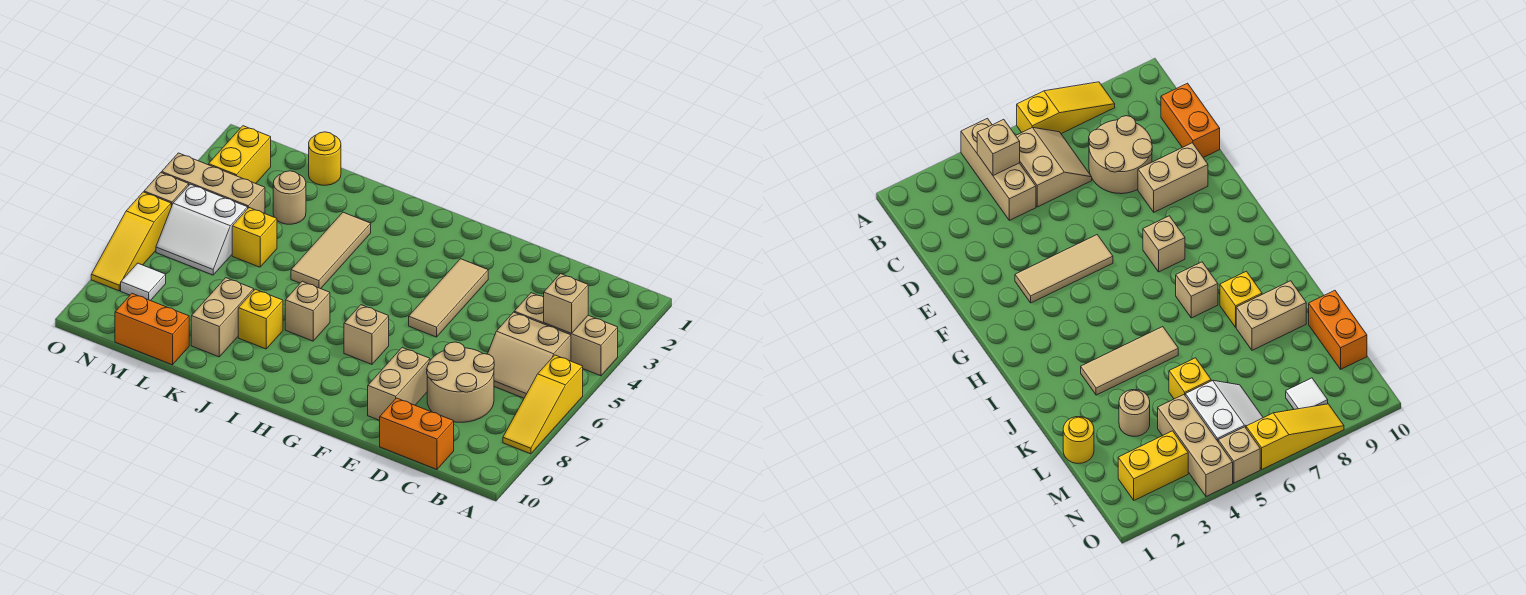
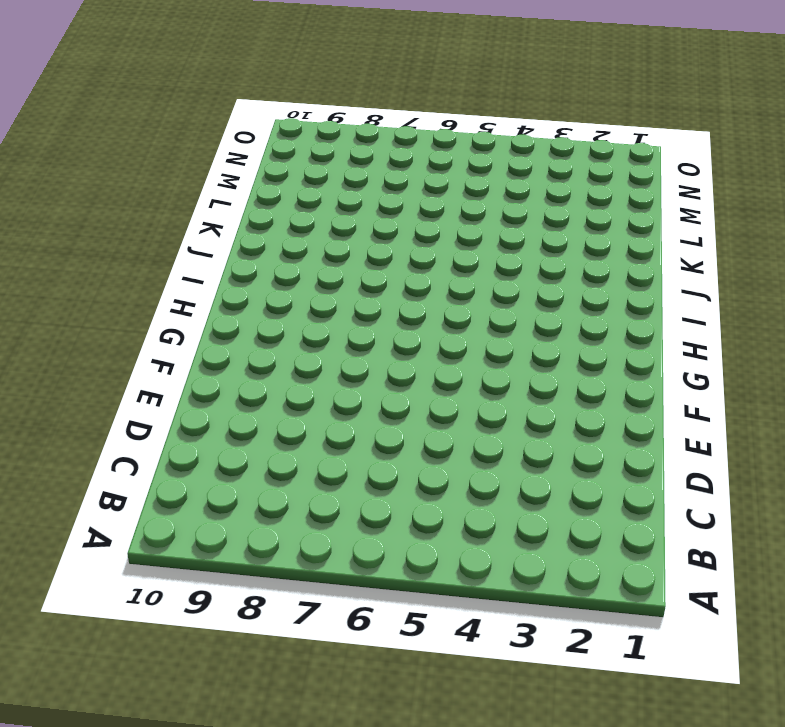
none -> tan 1x3 brick [514,293,618,376]
none -> yellow 1x3 slope [503,355,583,454]
none -> tan 2x2 slope [488,312,571,398]

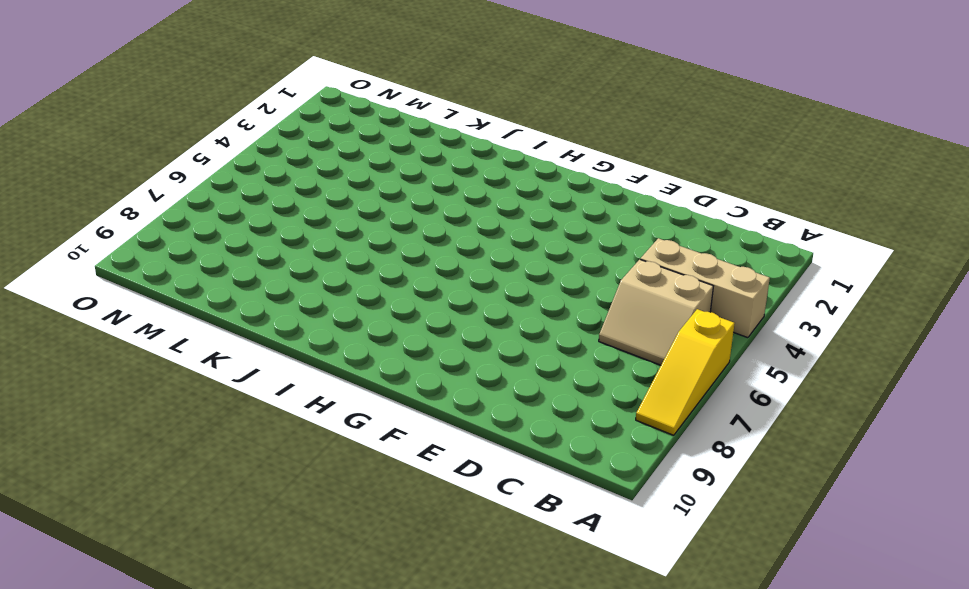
none -> tan 2x2 round brick [427,342,494,422]
none -> orange 1x2 brick [380,398,454,469]
none -> tan 1x2 brick [368,348,430,420]

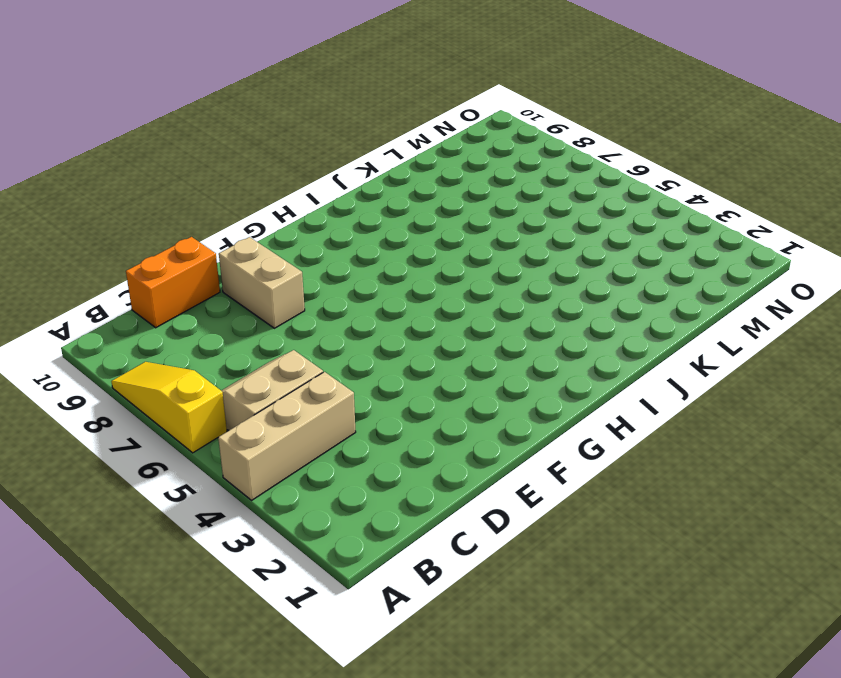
none -> tan 2x2 round brick [427,342,494,422]
none -> tan 1x3 tile [409,259,488,337]
none -> tan 1x1 brick [344,305,389,364]

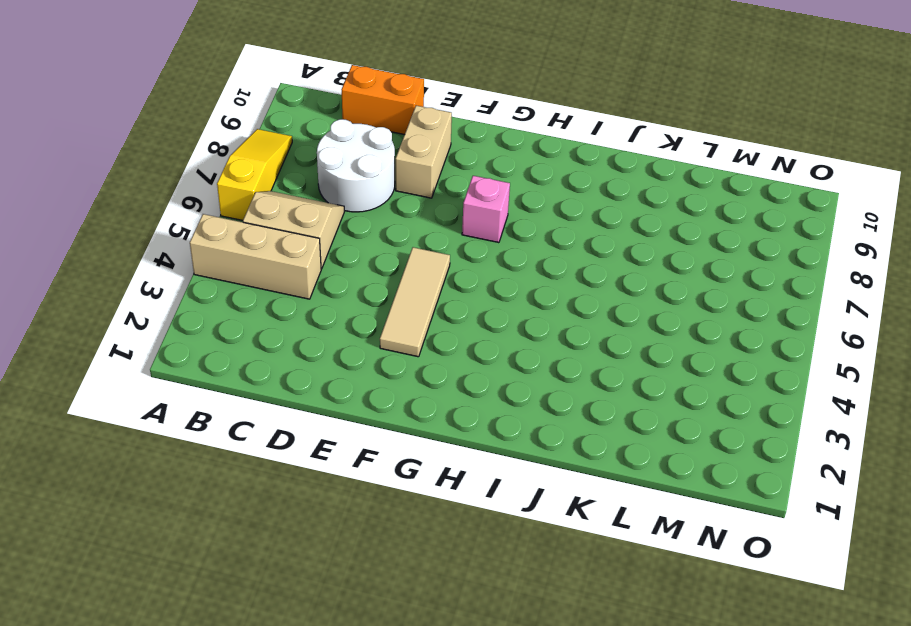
white 2x2 round brick [317,119,395,212] -> tan 2x2 round brick [427,342,494,422]
pink 1x1 brick [462,176,510,243] -> tan 1x1 brick [344,305,389,364]
none -> tan 1x1 brick [285,281,330,341]
none -> tan 1x3 tile [291,212,371,289]
none -> yellow 1x1 brick [238,289,283,349]

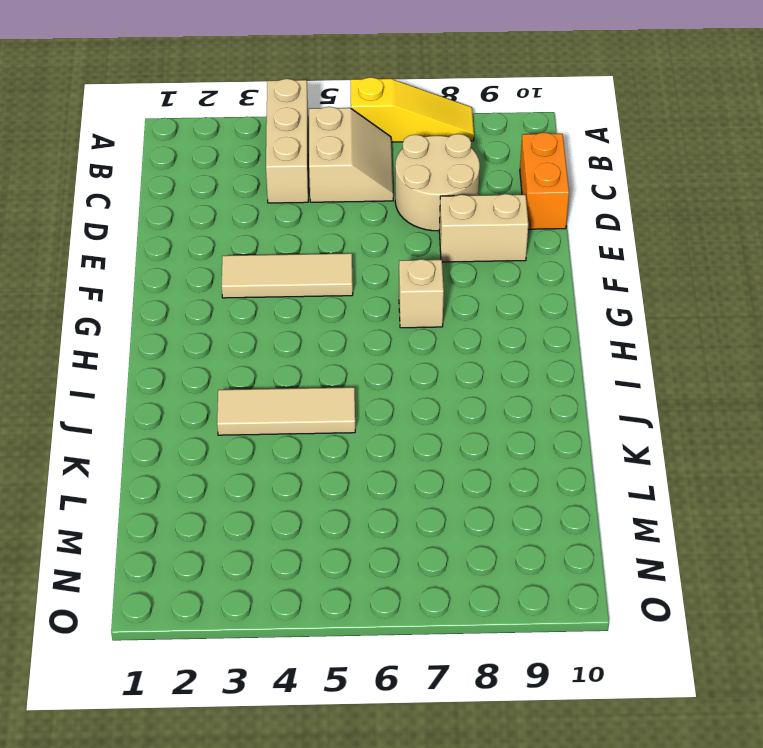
none -> tan 1x1 brick [285,281,330,341]
none -> yellow 1x1 brick [238,289,283,349]
none -> tan 1x2 brick [191,278,254,357]

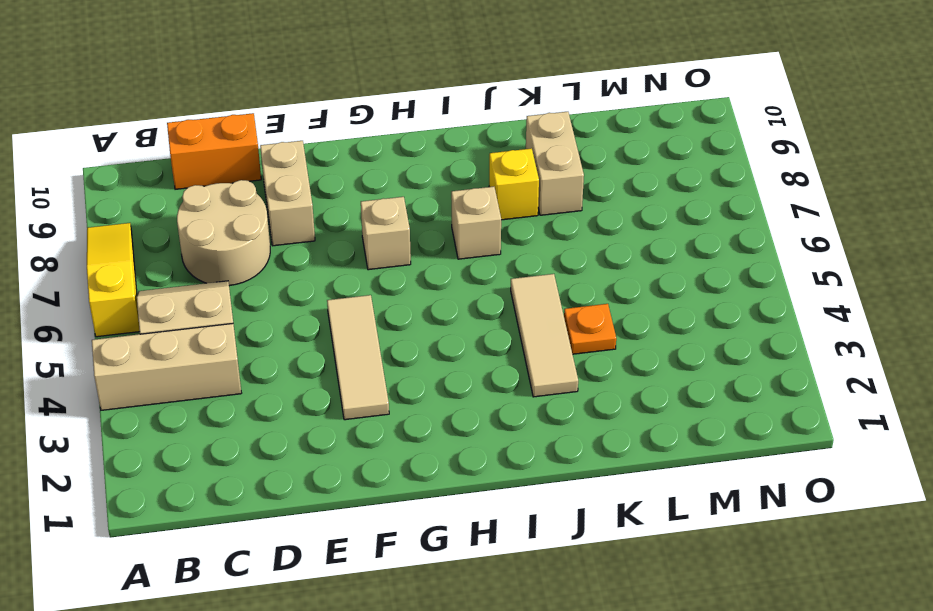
orange 1x1 plate [564,304,616,354] -> none
none -> yellow 1x1 round brick [309,132,341,185]
none -> tan 1x1 round brick [273,171,306,224]
none -> yellow 1x1 brick [232,208,277,267]

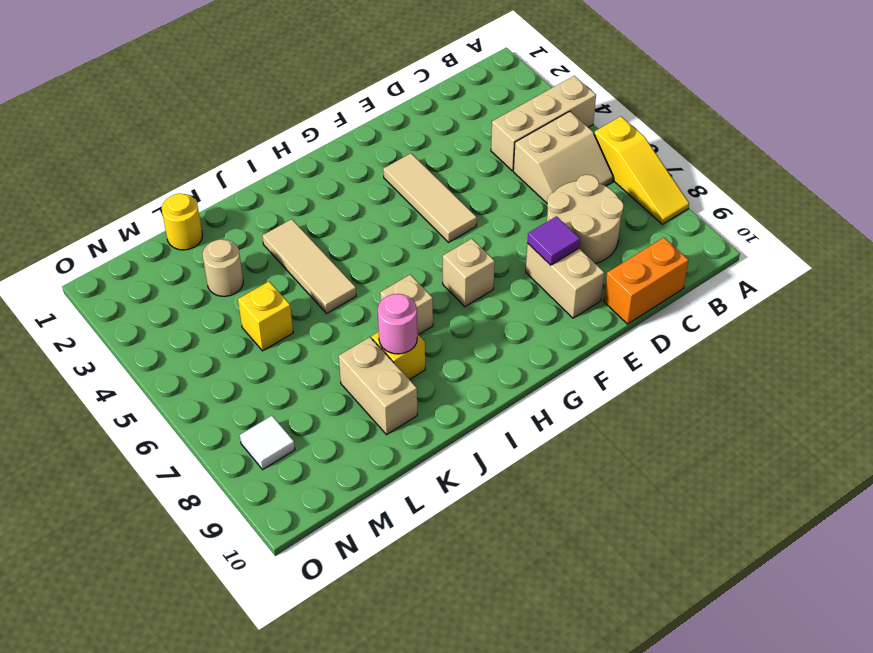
purple 1x1 tile [527,216,580,265] -> none
pink 1x1 round brick [378,294,417,354] -> none
none -> orange 1x2 brick [115,294,189,365]
none -> tan 1x3 brick [162,153,265,214]
none -> white 2x2 slope [156,184,248,275]

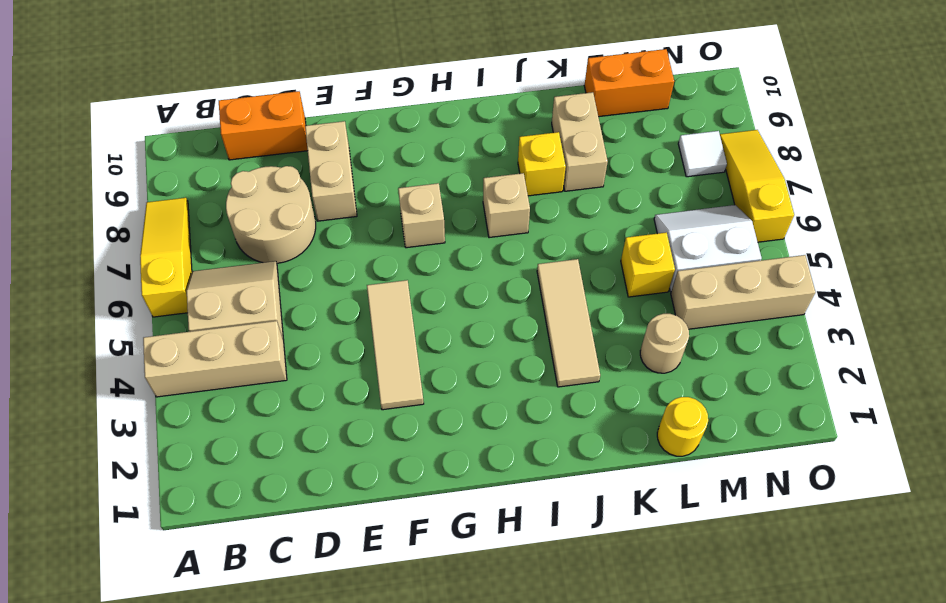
none -> yellow 1x2 brick [209,126,271,184]
none -> tan 1x1 brick [144,173,189,207]
none -> tan 1x1 brick [544,274,588,334]

